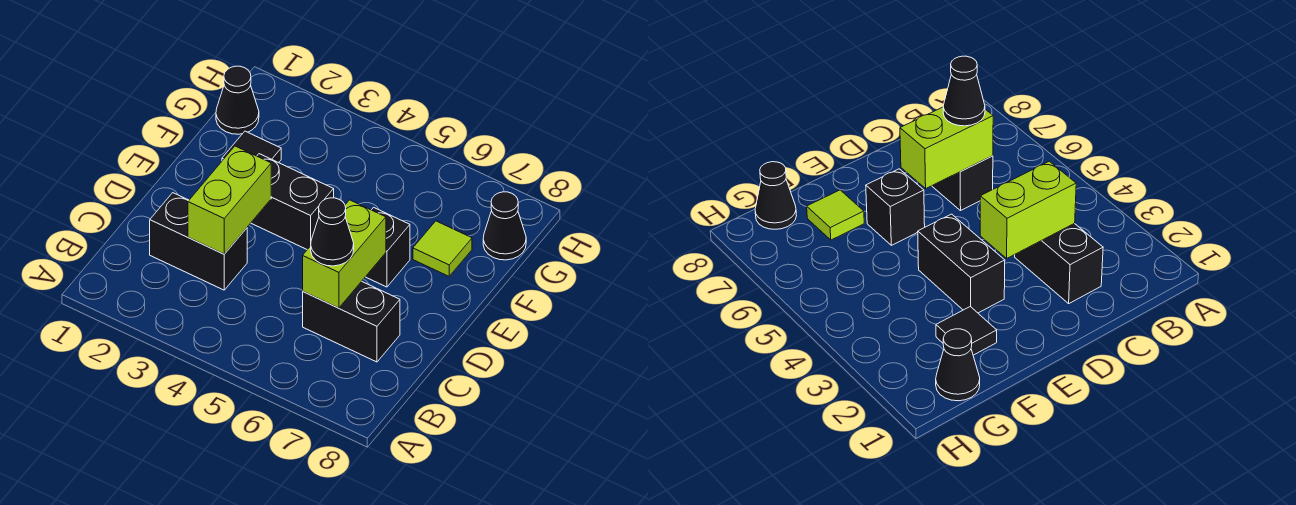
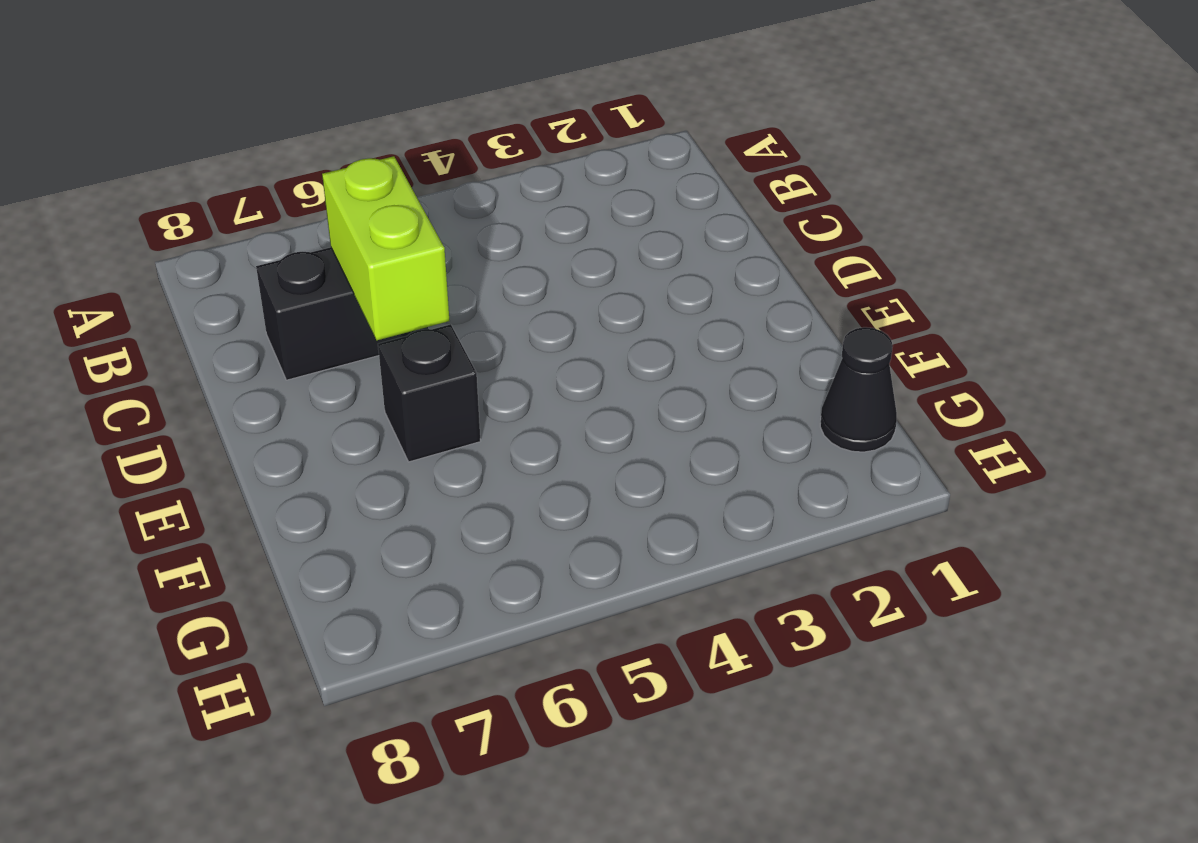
none -> black 1x2 brick [150,193,247,290]
none -> black 1x2 brick [251,154,334,250]

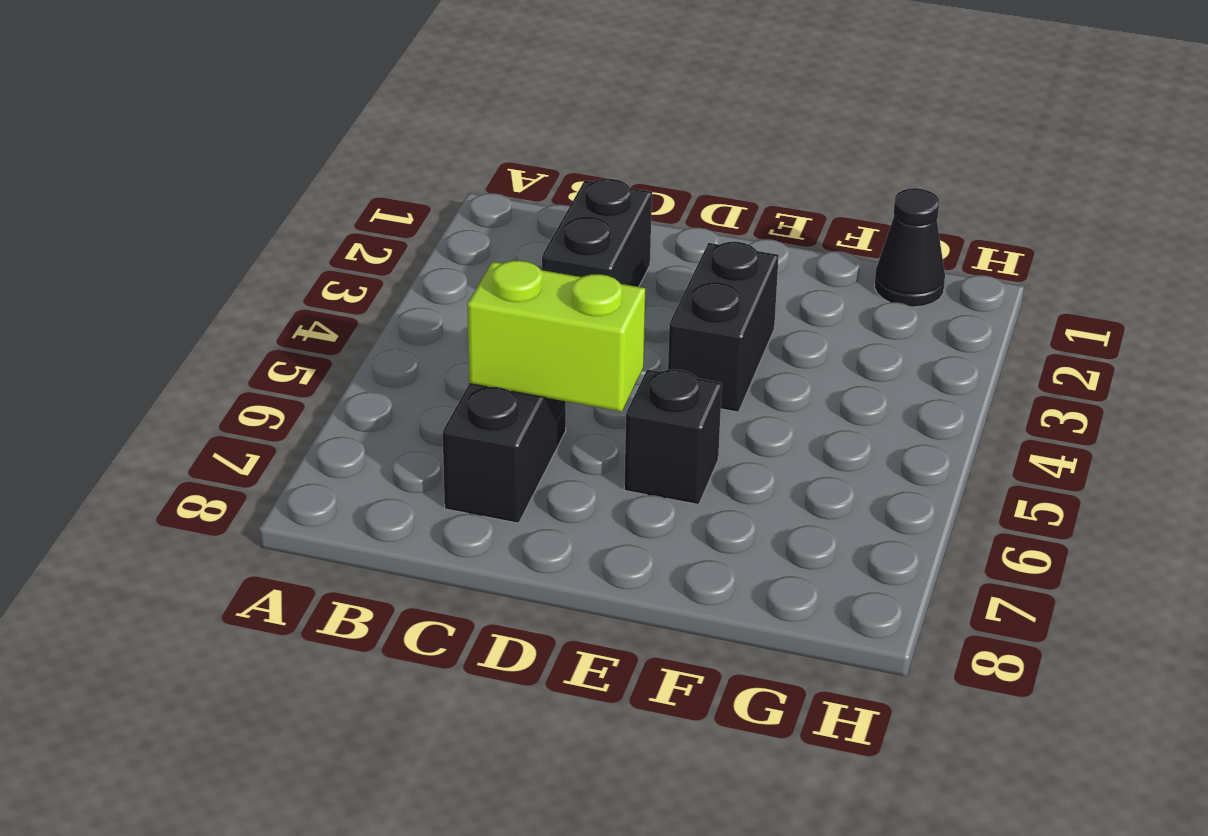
none -> black 1x1 tile [222,131,281,163]
none -> lime 1x1 tile [413,221,472,276]

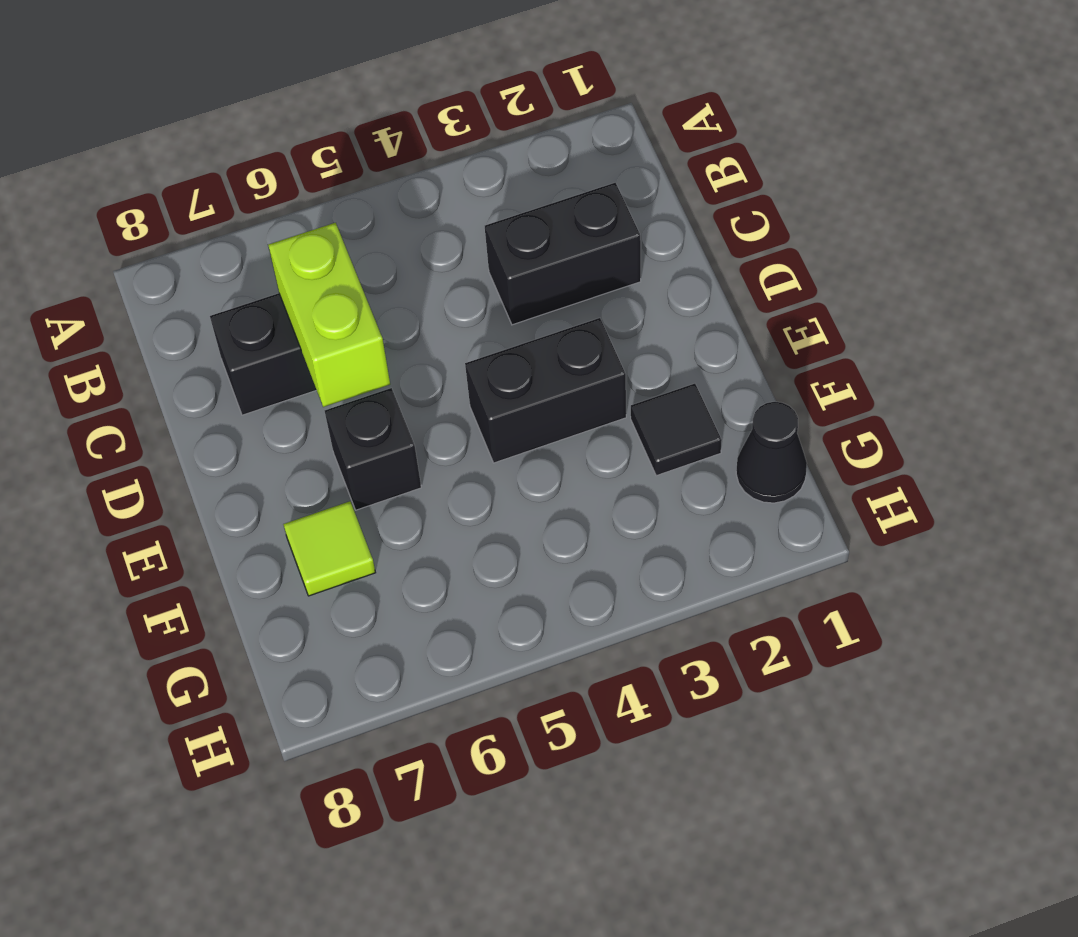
none -> black 1x1 cone [483,192,526,260]
none -> lime 1x2 brick [188,146,271,254]

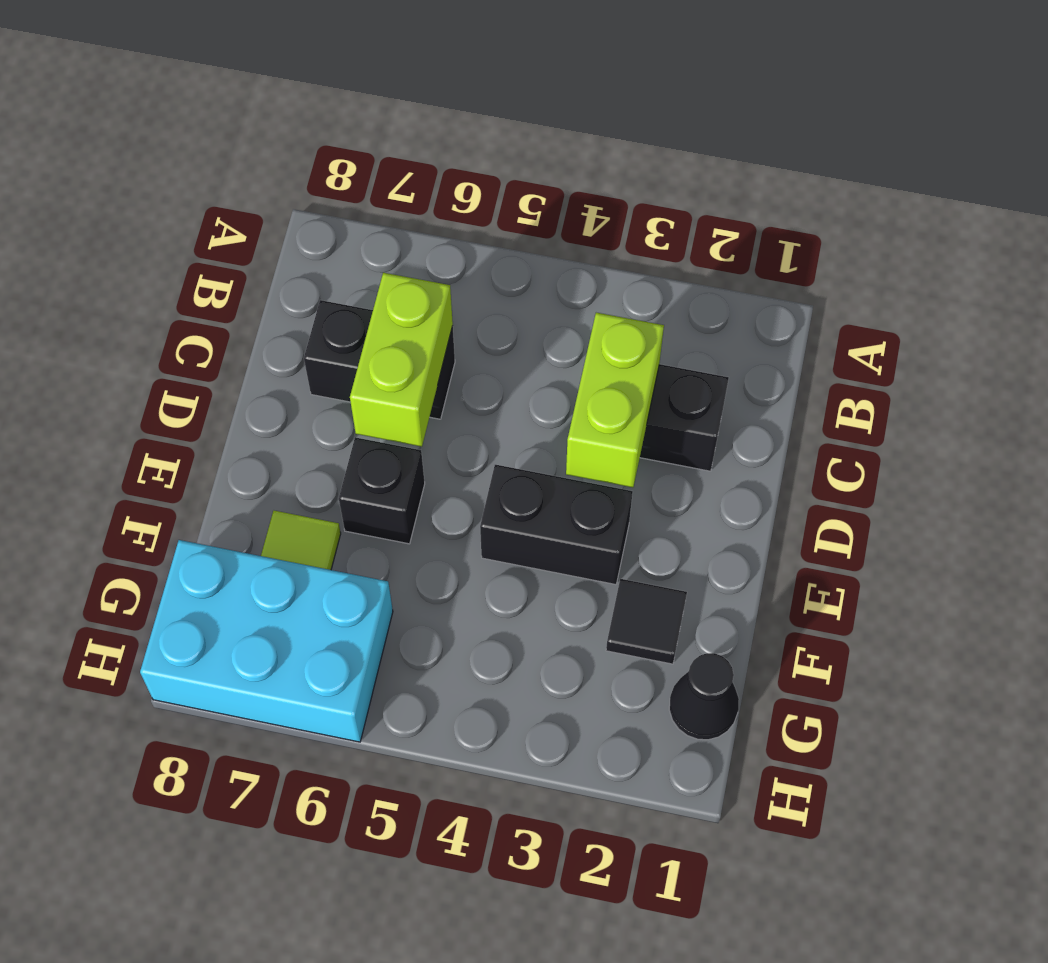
cyan 2x3 brick [140,540,393,742] -> black 1x1 cone [483,192,526,260]
none -> black 1x1 cone [311,198,354,266]

